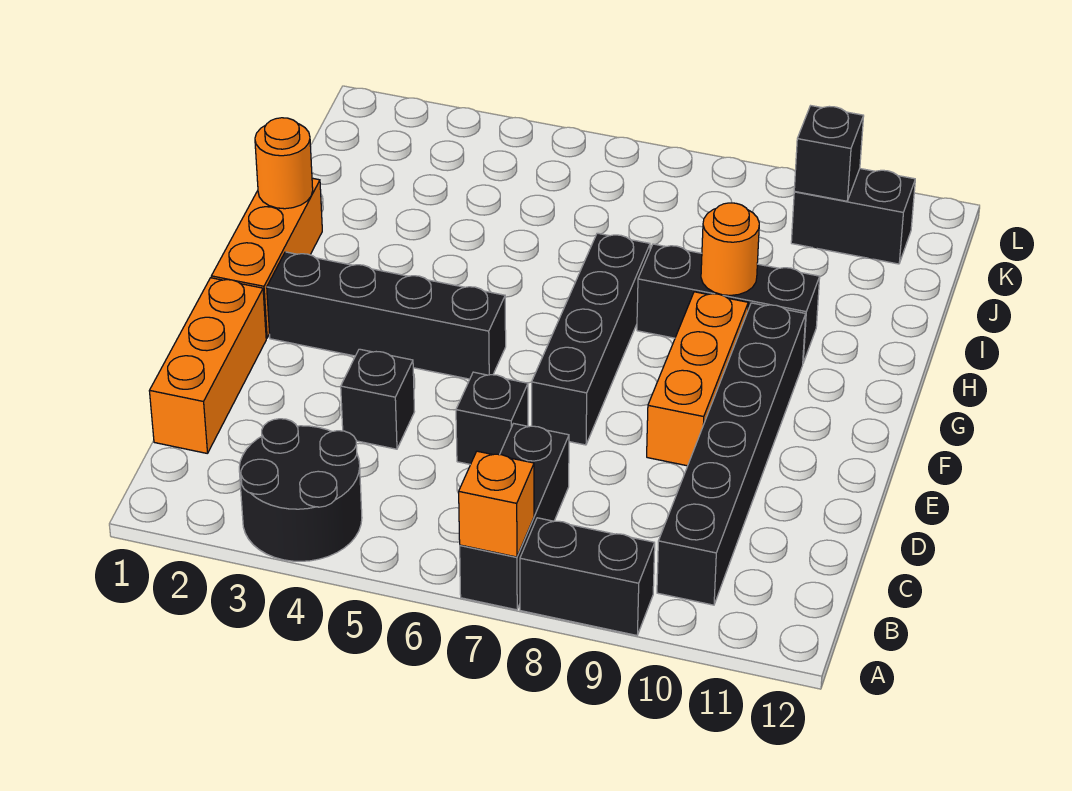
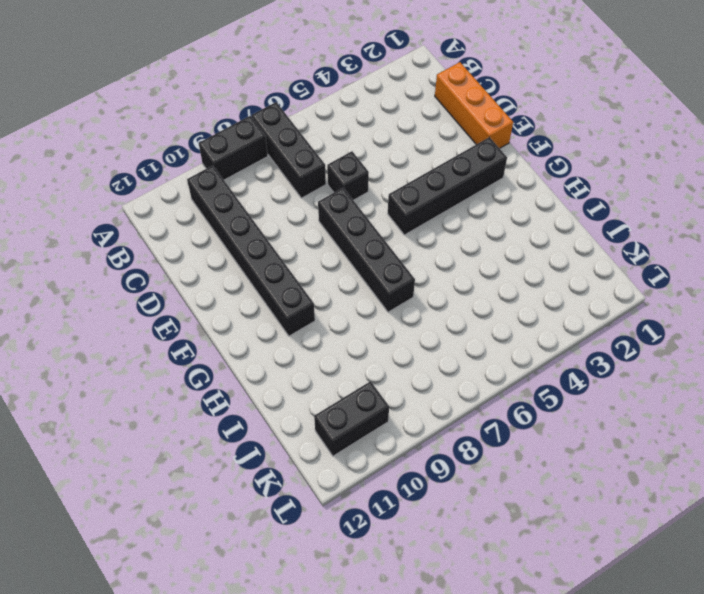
none -> black 2x2 round brick [239,419,362,561]
none -> black 1x1 brick [341,349,415,449]
none -> orange 1x3 brick [647,292,748,466]

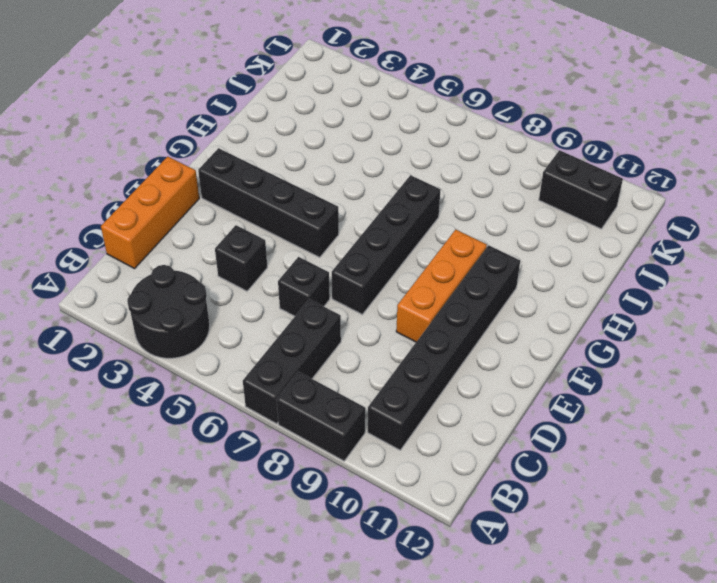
none -> orange 1x3 brick [211,178,322,338]
none -> black 1x3 brick [637,244,820,363]
none -> orange 1x1 brick [459,451,534,557]

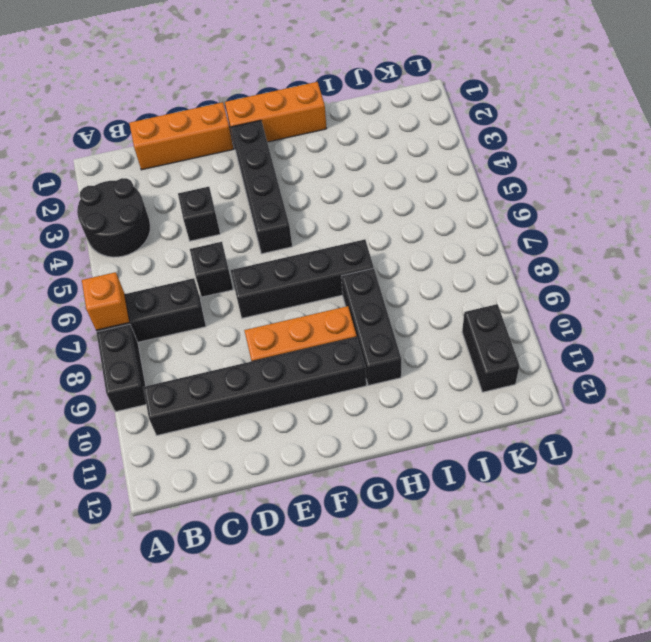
none -> orange 1x1 round brick [255,118,313,209]
none -> orange 1x1 round brick [701,203,759,295]
none -> black 1x1 brick [794,106,864,201]

